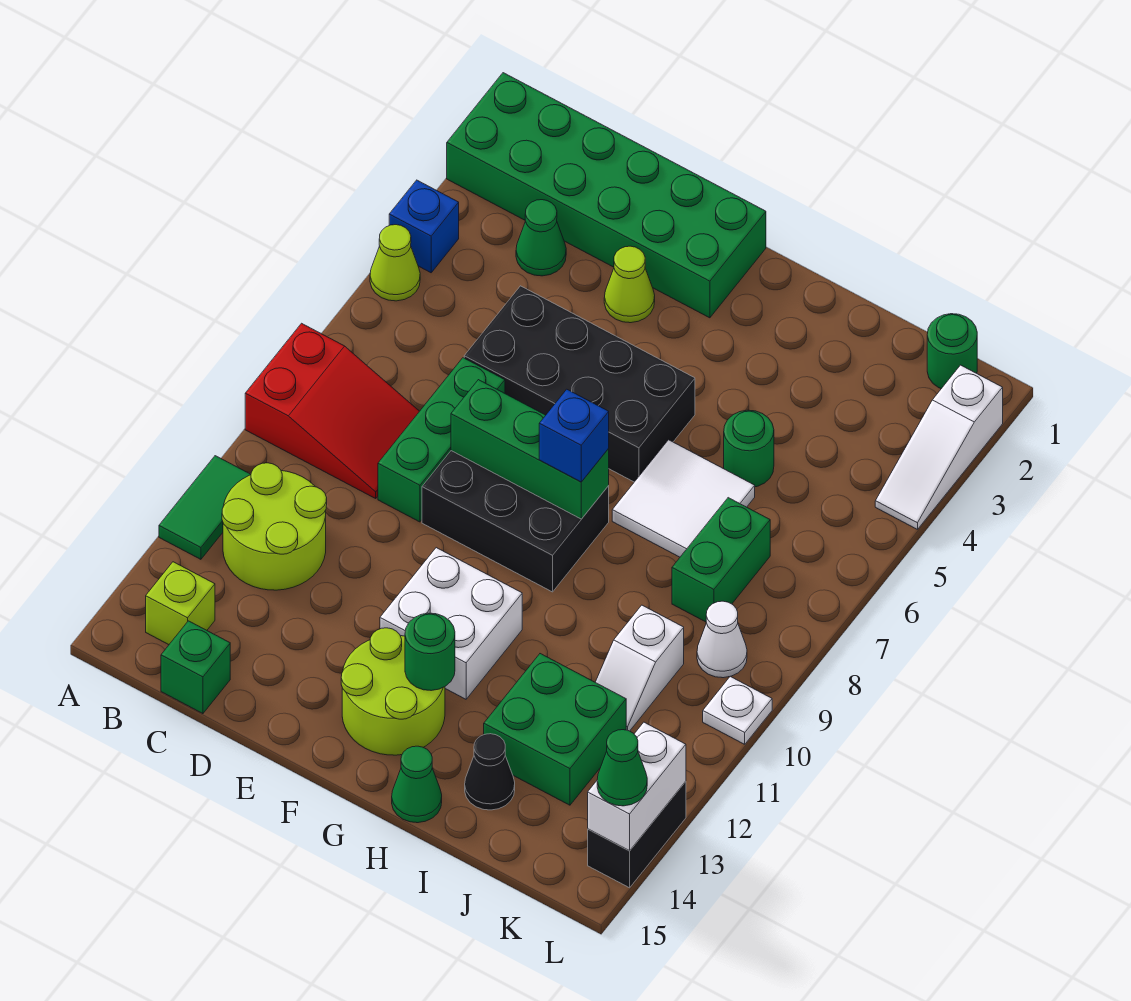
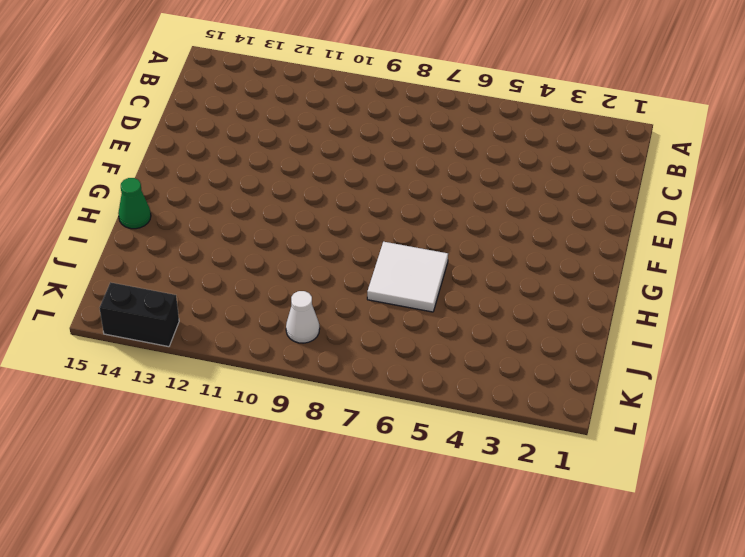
none -> green 2x6 brick [447,73,766,318]
none -> blue 1x1 brick [389,180,459,273]
none -> lime 1x1 cone [370,225,420,301]
none -> red 2x3 slope [245,323,419,498]

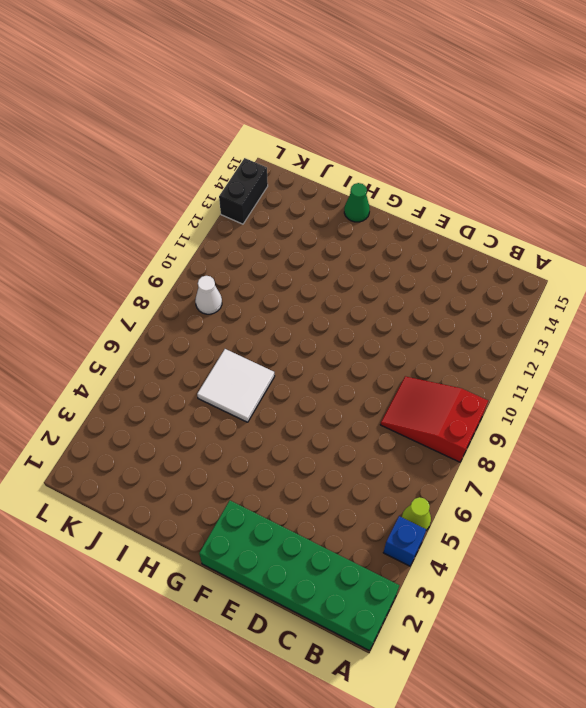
none -> green 1x2 tile [159,456,251,559]
none -> lime 2x2 round brick [222,463,327,590]
none -> lime 1x1 brick [146,562,215,645]
none -> green 1x1 cone [516,200,566,276]

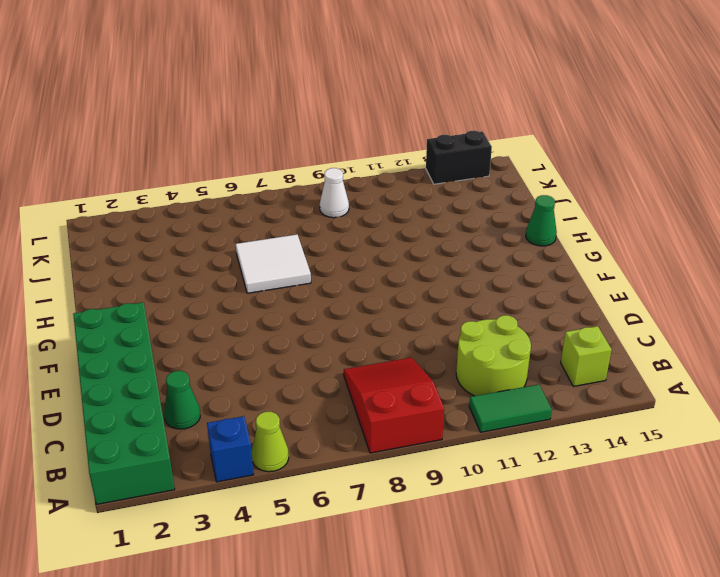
none -> green 1x1 brick [161,621,230,714]
none -> black 2x4 brick [464,286,695,482]
none -> green 1x3 brick [378,358,505,522]
none -> lime 1x1 cone [604,246,655,323]

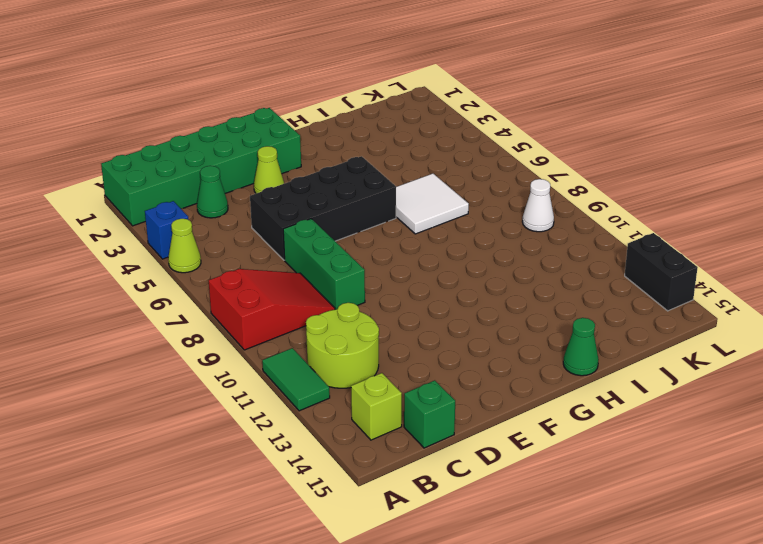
none -> black 2x3 brick [422,451,609,592]
none -> white 2x2 brick [380,548,522,699]
none -> lime 2x2 round brick [341,628,445,755]
none -> green 1x1 round brick [724,410,774,487]

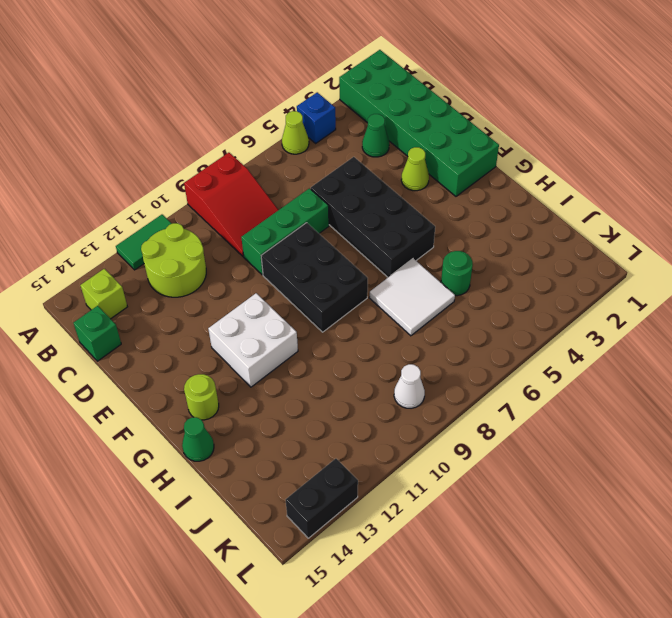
lime 1x1 round brick [184,374,219,420] -> lime 2x2 round brick [341,628,445,755]
none -> green 2x2 brick [484,654,626,805]
none -> black 1x1 cone [465,734,515,810]
none -> green 1x2 brick [672,498,770,622]
none -> white 1x2 slope [595,605,684,731]

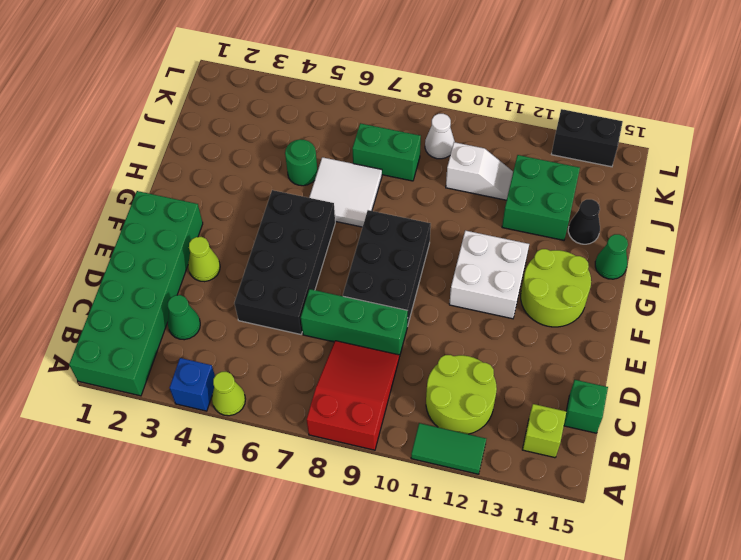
none -> green 1x1 round brick [927,314,977,389]
none -> white 1x3 slope [875,365,1003,529]
none -> white 1x1 plate [703,676,772,744]
none -> green 1x3 brick [451,380,609,519]

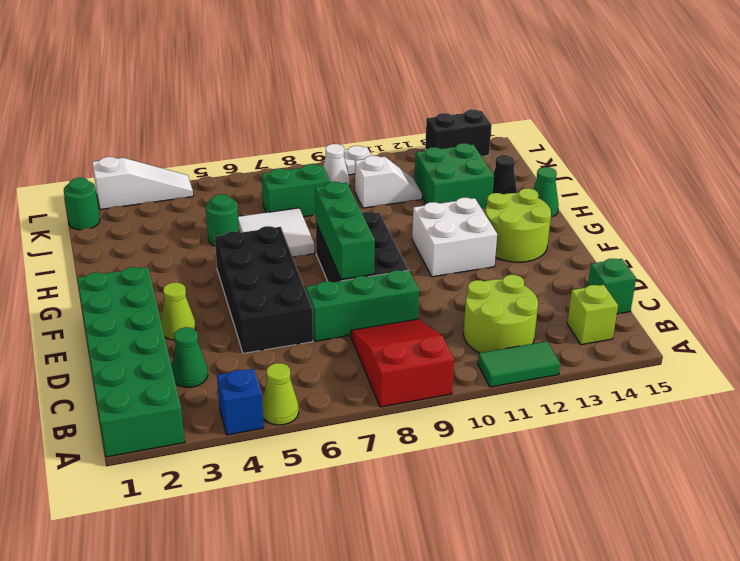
none -> green 1x1 round brick [405,613,455,691]
none -> white 1x2 brick [588,722,686,851]
none -> blue 1x1 brick [539,389,609,482]
none -> green 1x1 cone [597,730,647,806]

